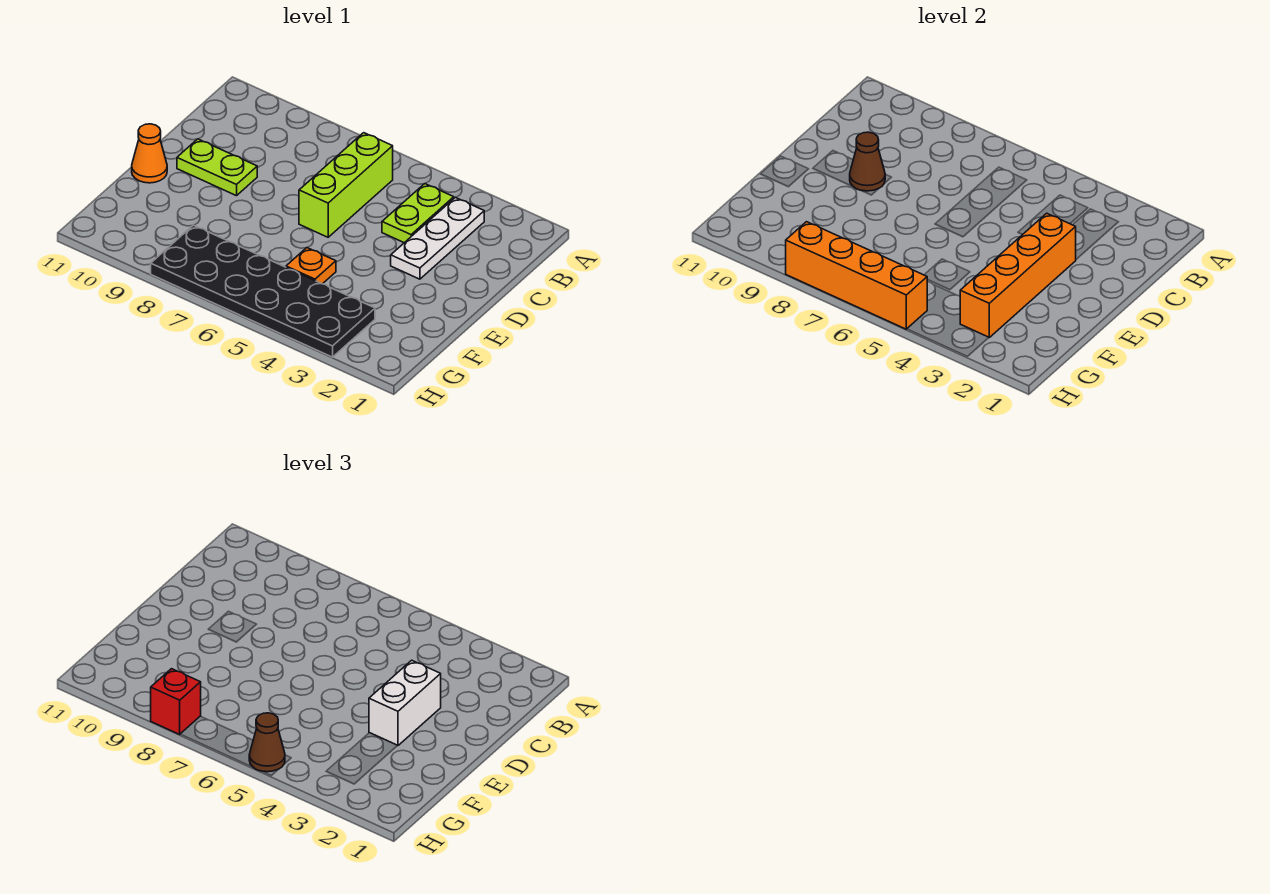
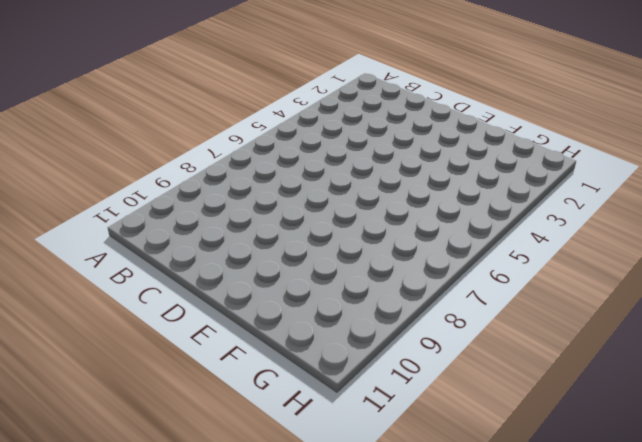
none -> white 1x3 plate [391,197,484,279]
none -> lime 1x2 plate [382,184,454,243]
none -> lime 1x3 brick [299,133,393,237]

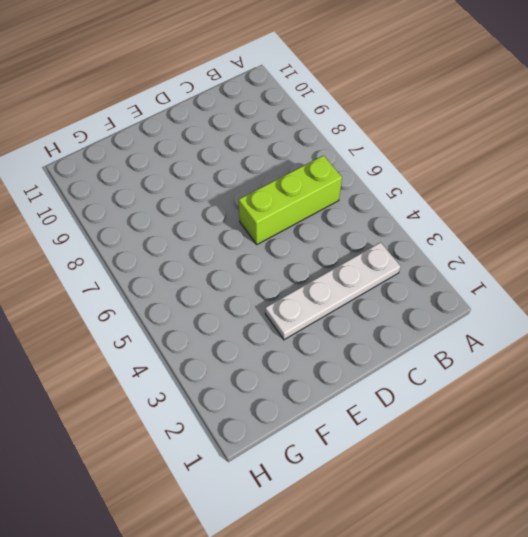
white 1x4 plate [265,242,400,340] -> white 1x3 plate [391,197,484,279]
none -> lime 1x2 plate [382,184,454,243]
none -> lime 1x2 plate [177,139,257,196]
none -> orange 1x1 cone [132,124,167,183]

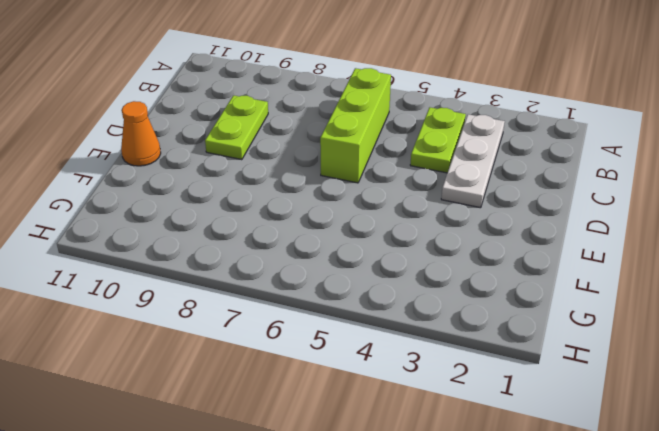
lime 1x2 plate [205,95,268,160] -> lime 1x2 plate turned to [177,139,257,196]
none -> orange 1x1 plate [286,248,336,284]
none -> black 2x6 plate [151,225,375,357]
none -> orange 1x4 brick [960,213,1076,337]

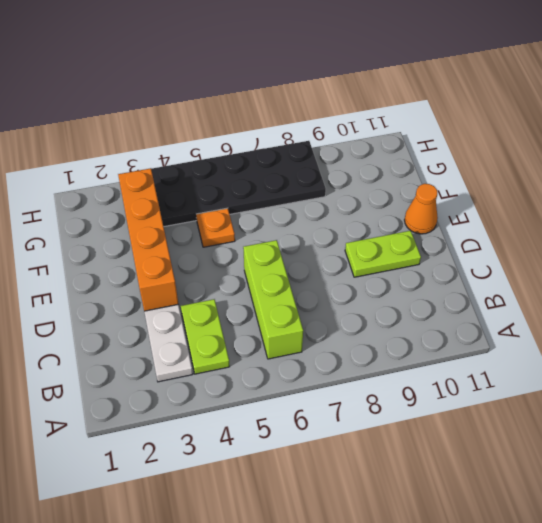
none -> brown 1x1 cone [850,132,885,191]
none -> orange 1x4 brick [786,222,927,329]
none -> white 1x2 brick [369,660,441,746]

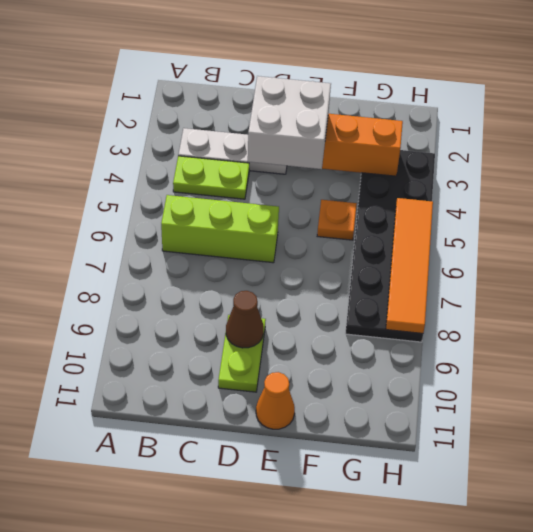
white 2x2 brick [248,76,331,169] -> white 1x2 brick [369,660,441,746]
orange 1x4 tile [386,198,433,333] -> orange 1x4 brick [786,222,927,329]
none -> brown 1x1 cone [249,713,285,772]
none -> red 1x1 brick [151,669,201,734]

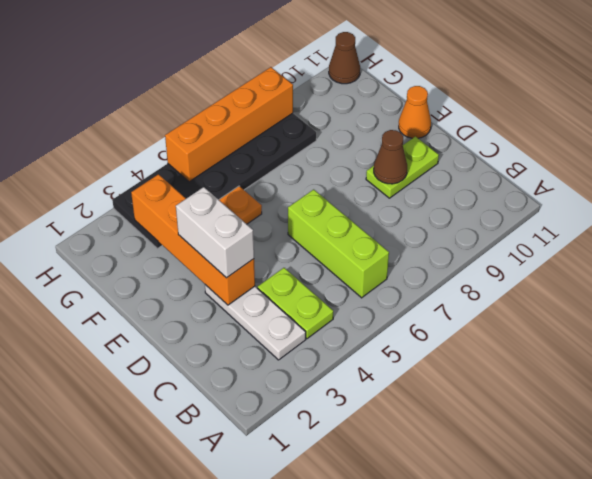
brown 1x1 cone [329,32,360,84] -> brown 1x1 cone moved to [249,713,285,772]
none -> red 1x1 brick [151,669,201,734]

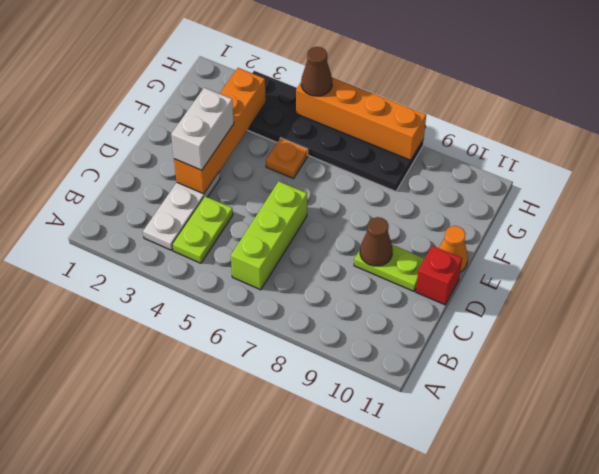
red 1x1 brick [416,246,462,305] -> red 1x1 brick moved to [151,669,201,734]

